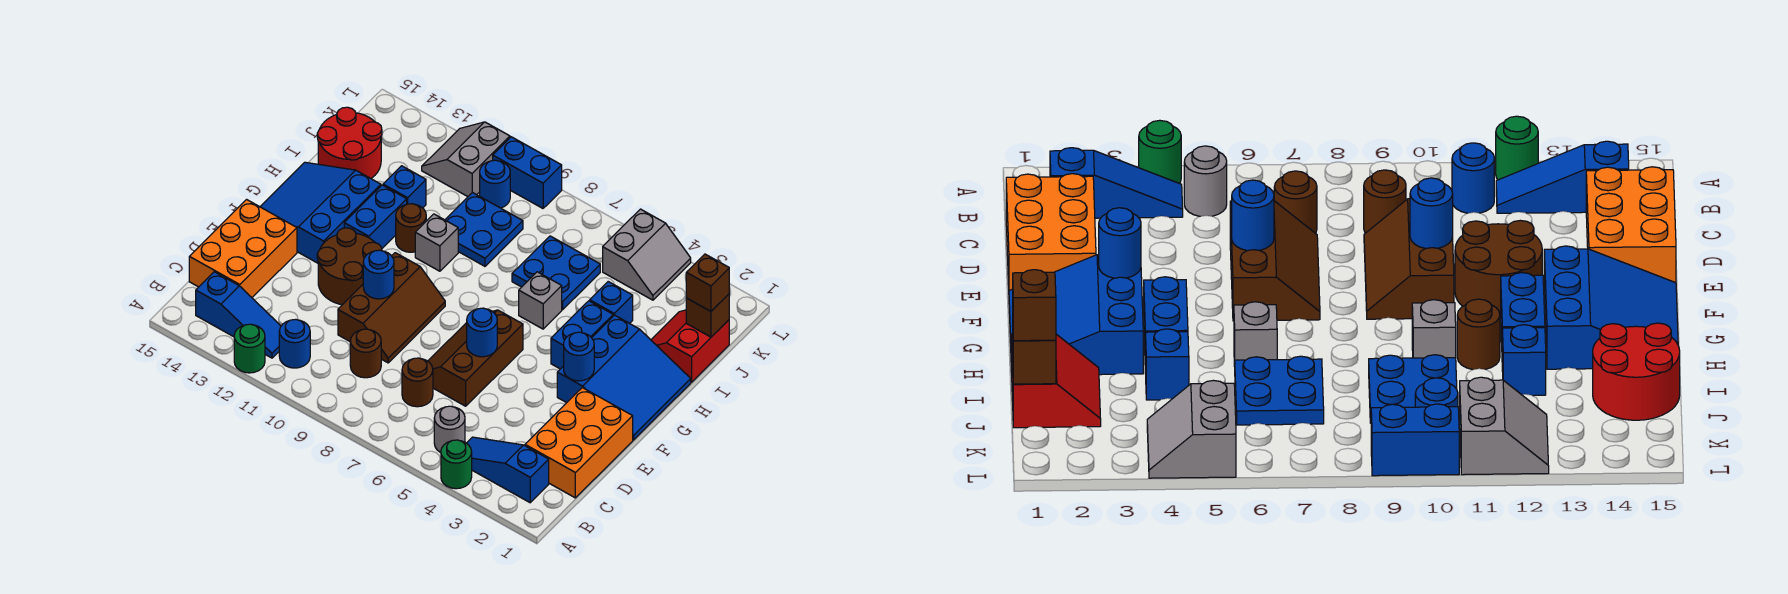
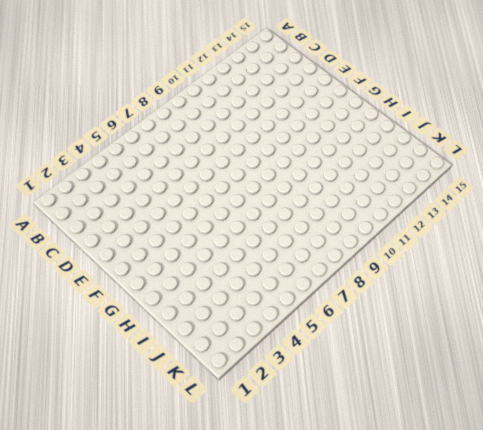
none -> green 1x1 round brick [441,440,472,489]
none -> green 1x1 round brick [234,324,265,373]
none -> blue 1x3 slope [467,437,549,503]
none -> grey 1x1 round brick [434,406,465,453]

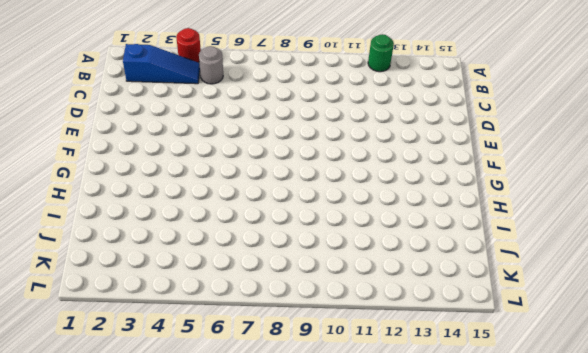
red 1x1 round brick [176,28,201,62] -> green 1x1 round brick [441,440,472,489]
none -> blue 1x1 round brick [279,319,310,368]
none -> blue 1x3 slope [196,272,281,358]
none -> orange 2x3 brick [525,388,633,498]
none -> brown 1x1 round brick [402,358,433,407]

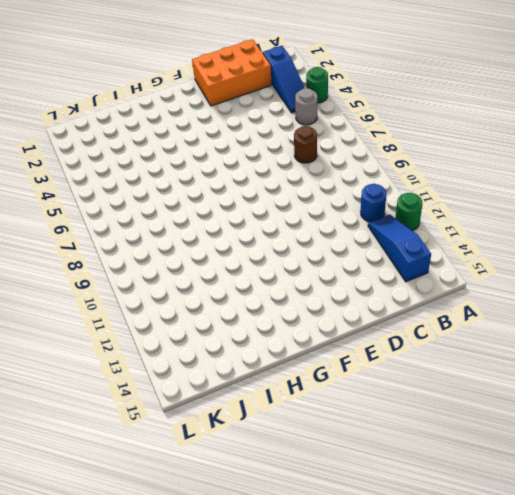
none -> brown 1x1 round brick [350,329,381,378]
none -> orange 2x3 brick [189,200,297,297]
none -> brown 2x3 slope [428,310,523,406]
none -> brown 2x3 slope [338,253,445,363]

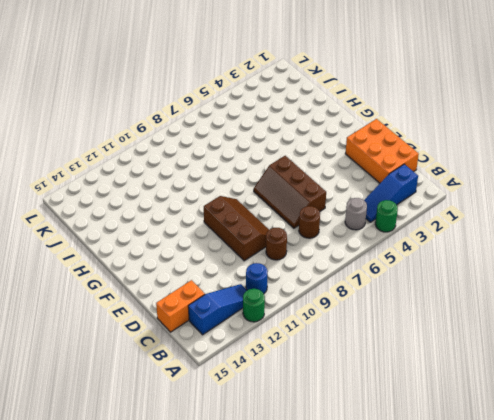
orange 1x2 brick [156,280,205,332] -> orange 2x3 brick [189,200,297,297]
none -> brown 2x2 round brick [317,228,382,305]
none -> blue 3x3 slope [557,315,691,440]
none -> blue 3x3 slope [260,162,381,263]
none -> blue 1x2 brick [551,301,613,369]

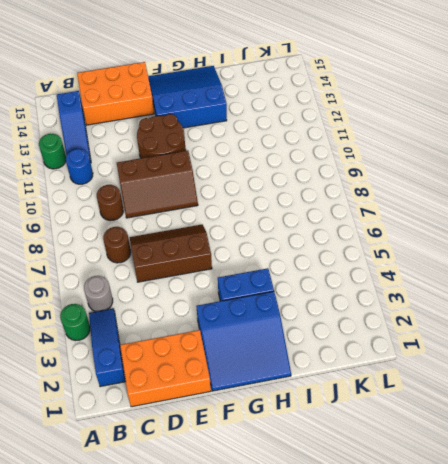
none -> blue 1x2 brick [344,185,407,248]
none -> grey 1x1 brick [519,272,562,329]
none -> grey 1x1 brick [415,214,458,271]
none -> brown 1x1 round brick [396,204,426,252]

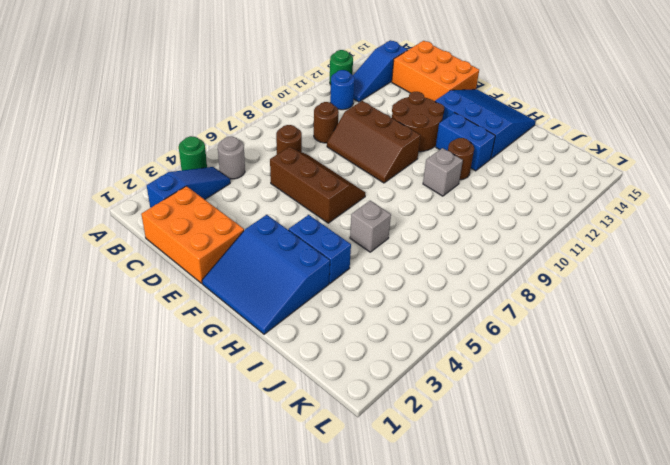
none -> red 2x2 slope [651,310,729,382]
none -> blue 1x1 brick [590,282,633,323]
none -> blue 2x2 plate [512,236,600,310]
none -> blue 2x2 plate [445,192,523,266]

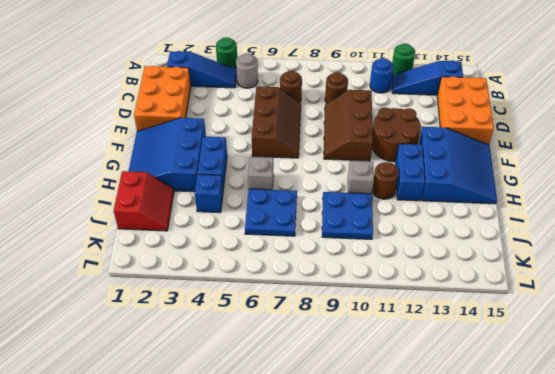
none -> blue 1x1 brick [383,166,426,208]
none -> red 2x2 round brick [317,107,382,178]
none -> grey 2x2 slope [603,209,691,300]
none -> blue 1x1 round brick [480,160,510,208]

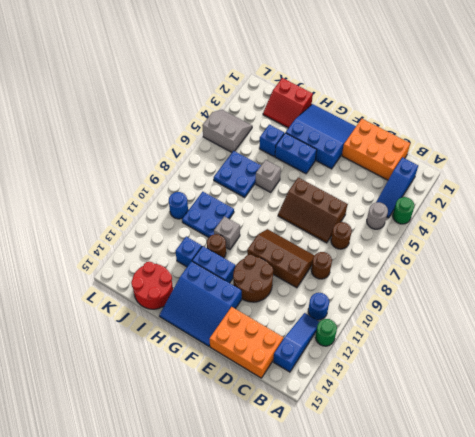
none -> grey 2x2 slope [422,122,510,197]
none -> blue 1x2 brick [493,137,562,208]
none -> blue 1x1 round brick [467,308,497,357]
none -> blue 1x1 round brick [363,250,394,299]

